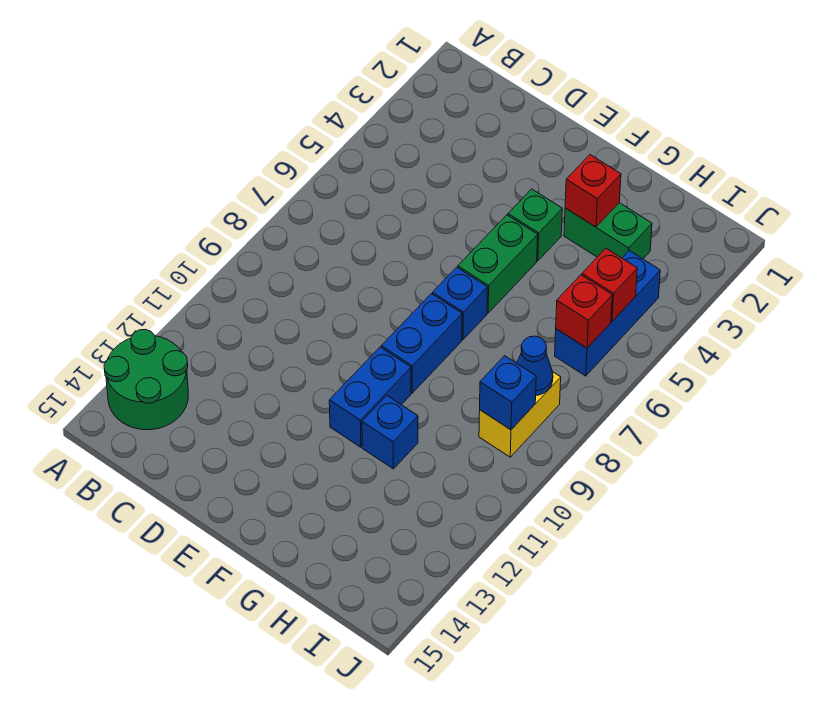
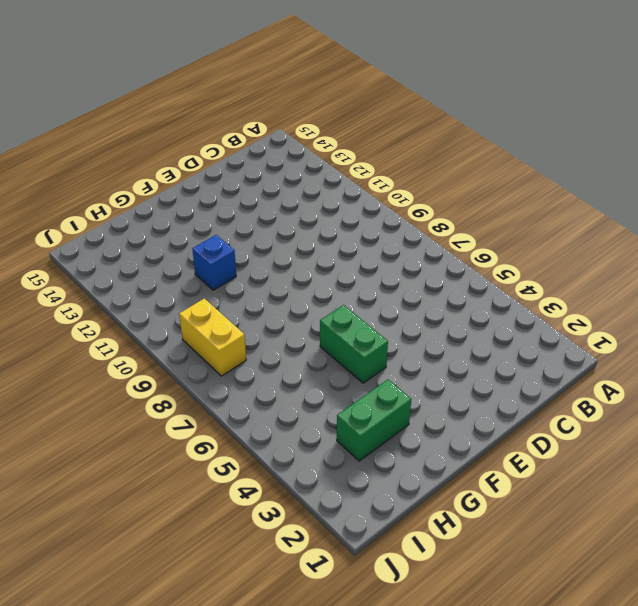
none -> green 2x2 round brick [104,329,188,430]
none -> green 1x1 brick [508,189,562,261]
none -> blue 1x1 brick [433,267,488,340]

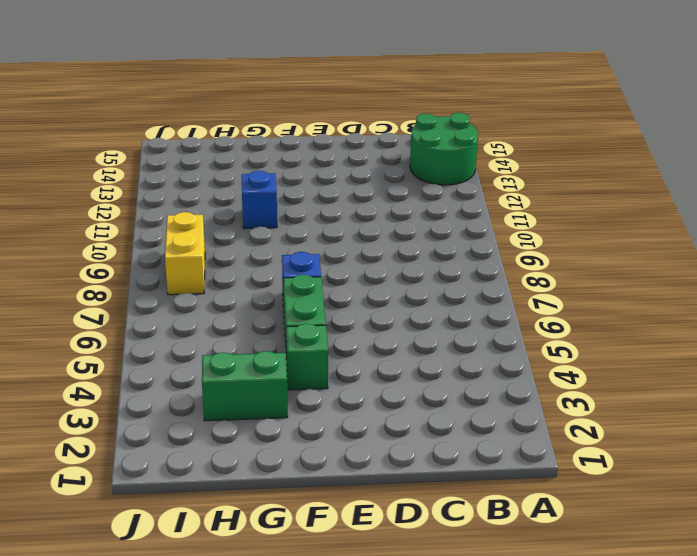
none -> blue 1x2 brick [381,294,462,393]
none -> blue 1x2 brick [329,347,411,447]
none -> blue 1x3 brick [555,251,660,376]

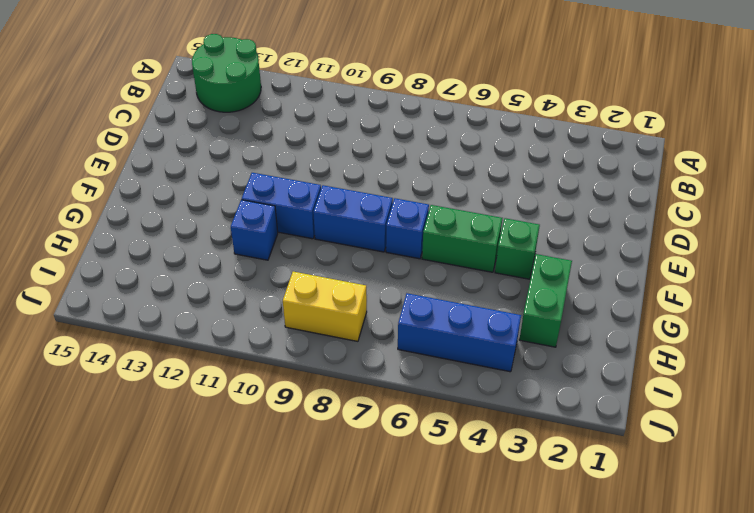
none -> red 1x1 brick [565,155,621,227]
none -> red 1x1 brick [582,248,637,321]
none -> red 1x1 brick [556,275,612,348]

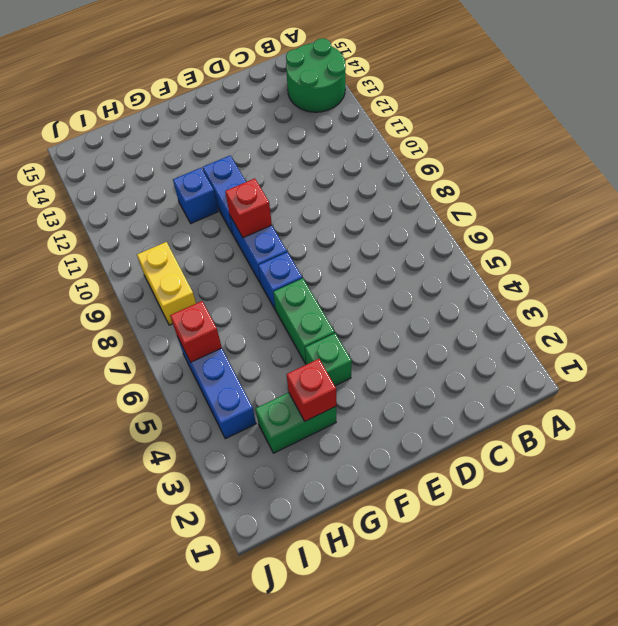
red 1x1 brick [225,178,272,238] -> red 1x1 brick moved to [582,248,637,321]
none -> blue 1x1 cone [517,336,553,395]
none -> blue 1x1 brick [480,356,536,430]

